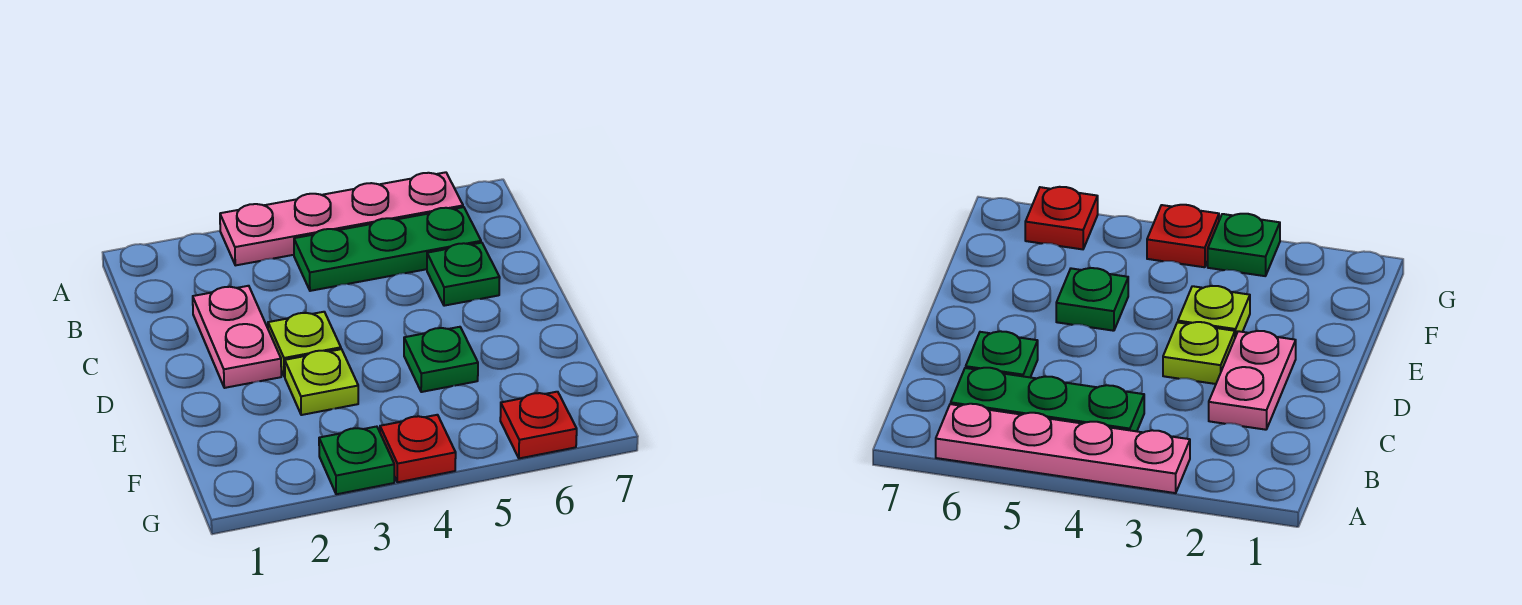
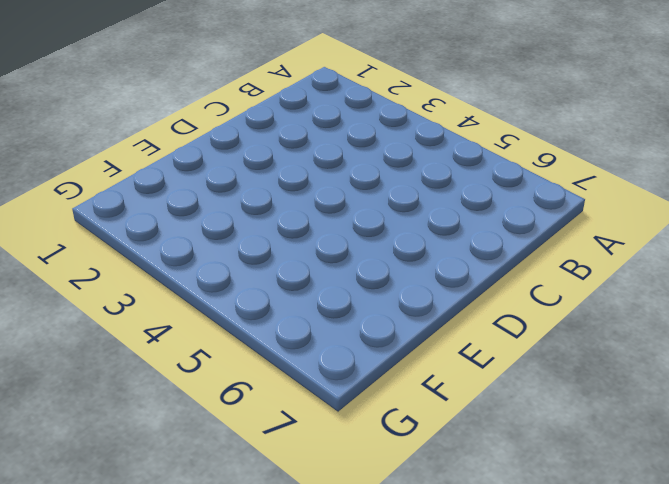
none -> pink 1x4 plate [220,172,463,265]
none -> green 1x3 plate [294,207,481,291]

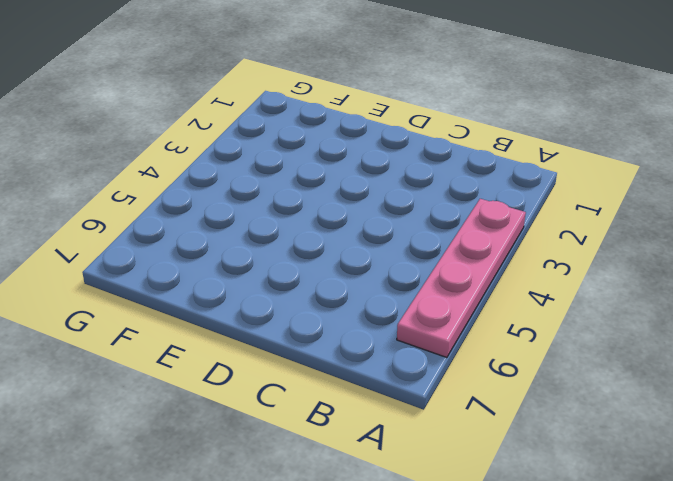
none -> green 1x3 plate [294,207,481,291]
none -> pink 1x2 plate [193,286,281,388]

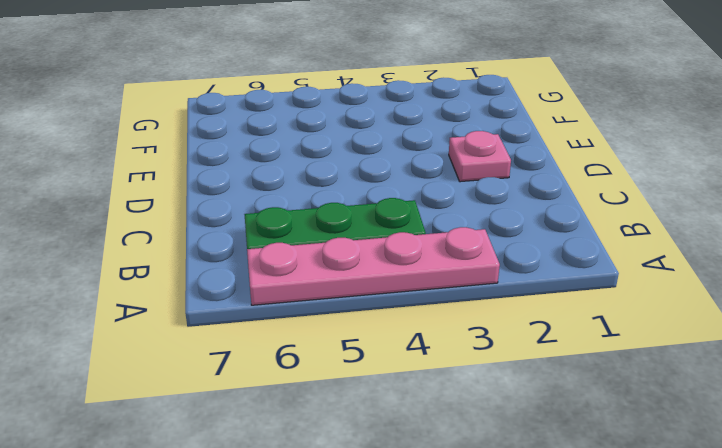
pink 1x1 plate [449,131,511,182] -> pink 1x2 plate [193,286,281,388]
none -> green 1x1 plate [427,243,500,306]
none -> lime 1x1 plate [268,312,341,377]

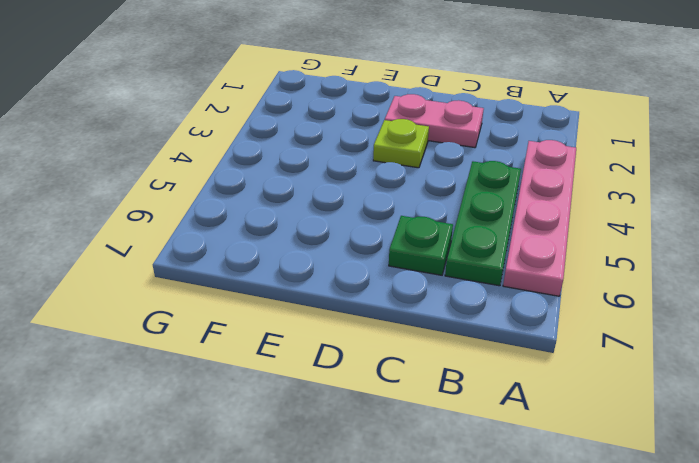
none -> lime 1x1 plate [285,349,358,415]
none -> green 1x1 plate [404,327,478,392]

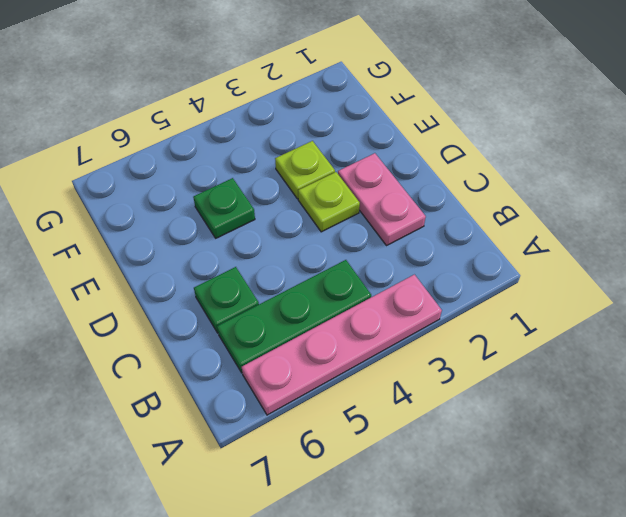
none -> green 1x1 plate [319,427,394,494]
none -> red 1x1 plate [380,415,456,482]

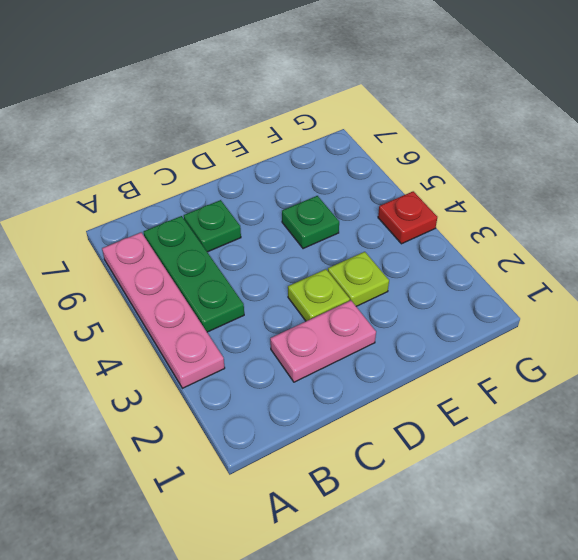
none -> green 1x1 plate [319,427,394,494]
none -> red 1x1 plate [500,392,577,458]

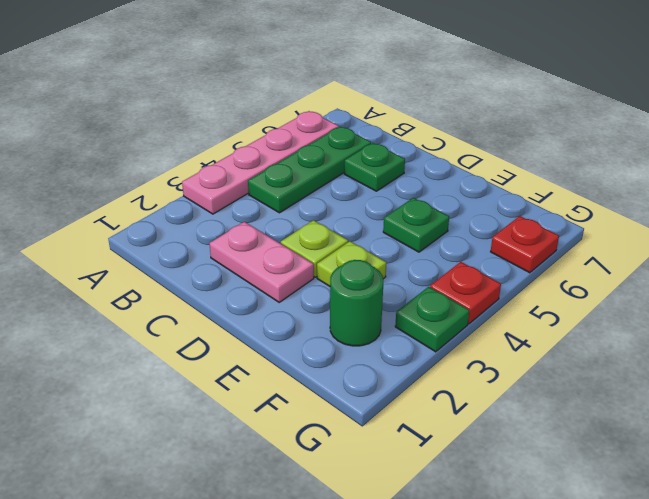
green 1x1 round brick [330,260,383,346] -> none

